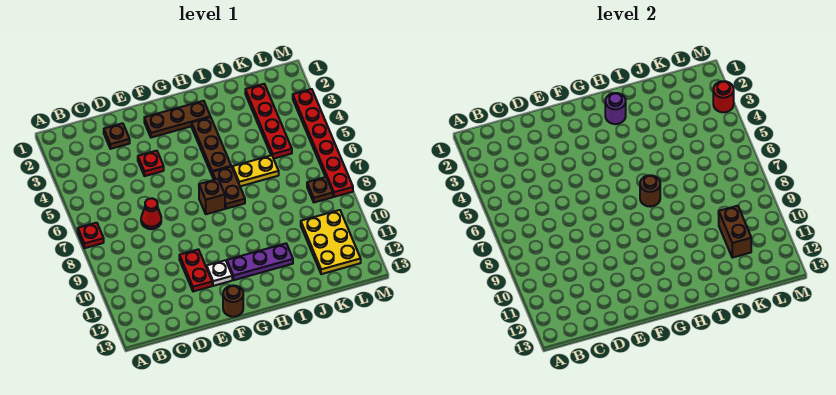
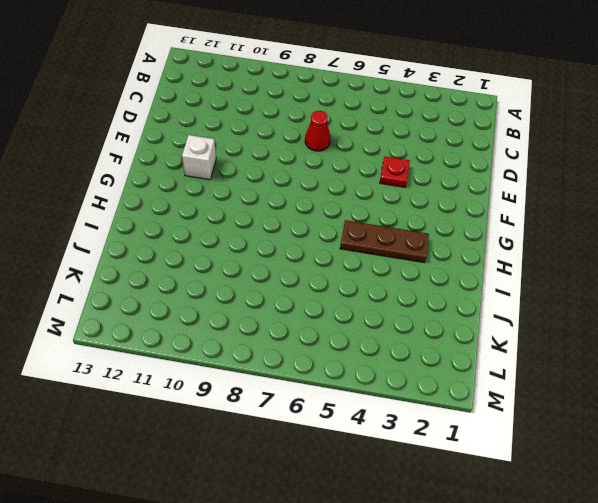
white 1x1 brick [182,135,216,180] -> white 1x1 plate [207,260,232,286]
none -> red 1x1 plate [78,223,104,248]
none -> brown 1x1 plate [104,123,130,149]
none -> red 1x2 plate [179,249,212,292]

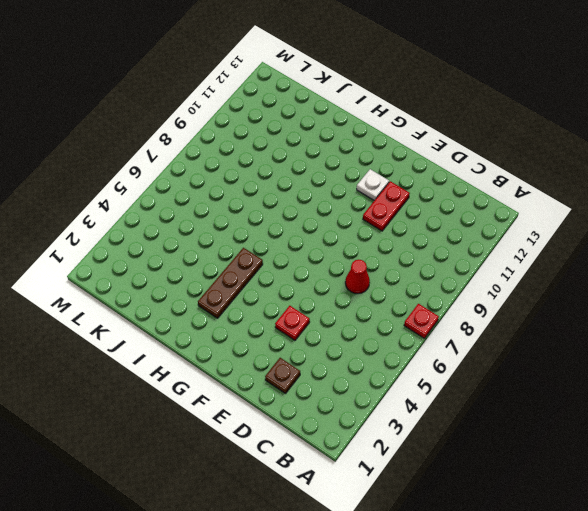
none -> brown 1x3 plate [144,101,210,138]
none -> brown 1x1 round brick [223,285,243,317]
none -> brown 1x1 brick [199,179,225,214]

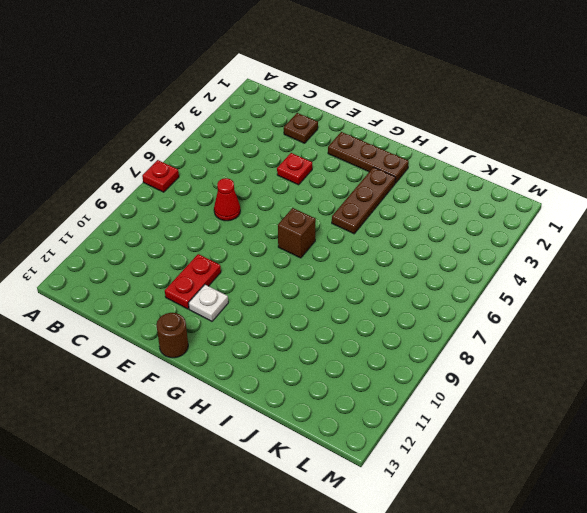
none -> purple 1x3 plate [227,243,293,280]
none -> brown 1x2 plate [212,167,245,209]
none -> yellow 1x2 plate [233,155,279,186]

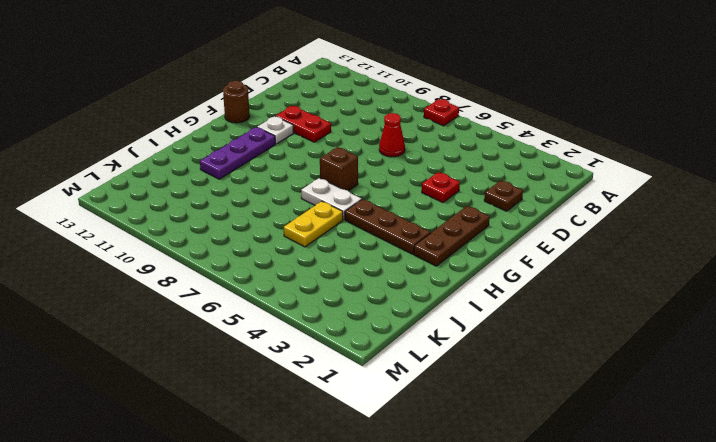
white 1x2 plate [301,178,362,220] -> brown 1x2 plate [212,167,245,209]
none -> red 1x4 plate [245,84,292,159]
none -> yellow 2x3 plate [301,210,361,274]
none -> brown 1x1 plate [307,177,333,202]

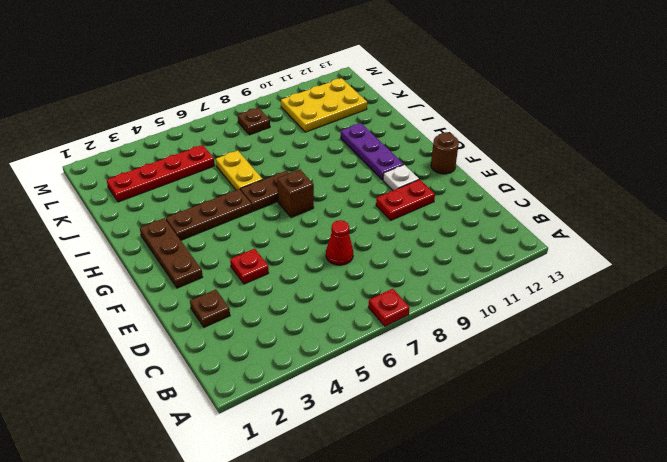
none -> red 1x6 plate [293,89,353,197]
none -> purple 1x1 round brick [605,93,626,124]
none -> brown 1x1 round brick [640,175,660,207]

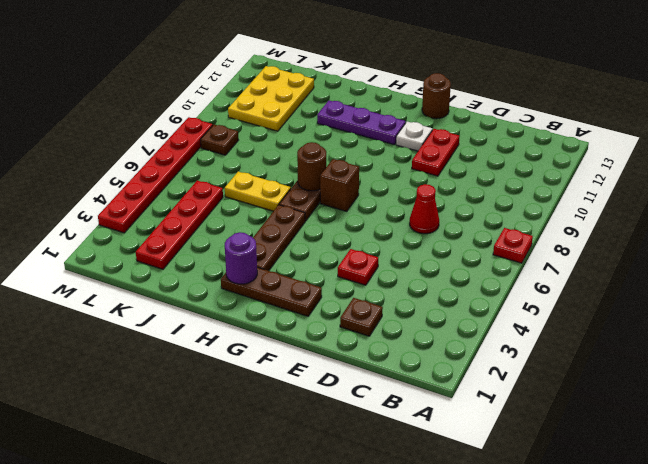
none -> brown 1x2 brick [719,206,751,258]
none -> red 1x1 round brick [713,81,734,112]

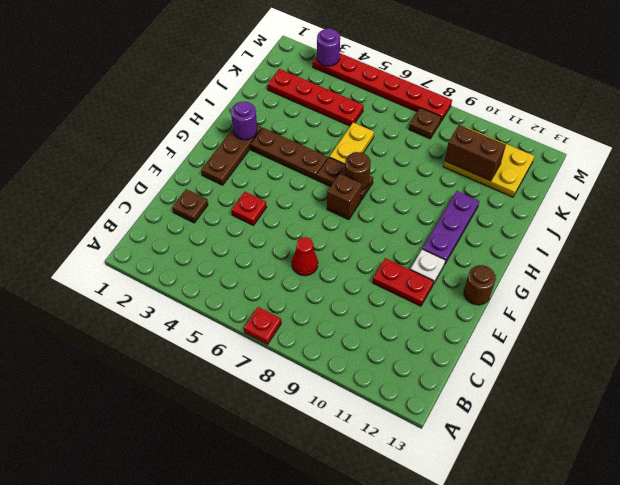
purple 1x1 round brick [317,28,340,66] -> red 1x1 round brick [713,81,734,112]

